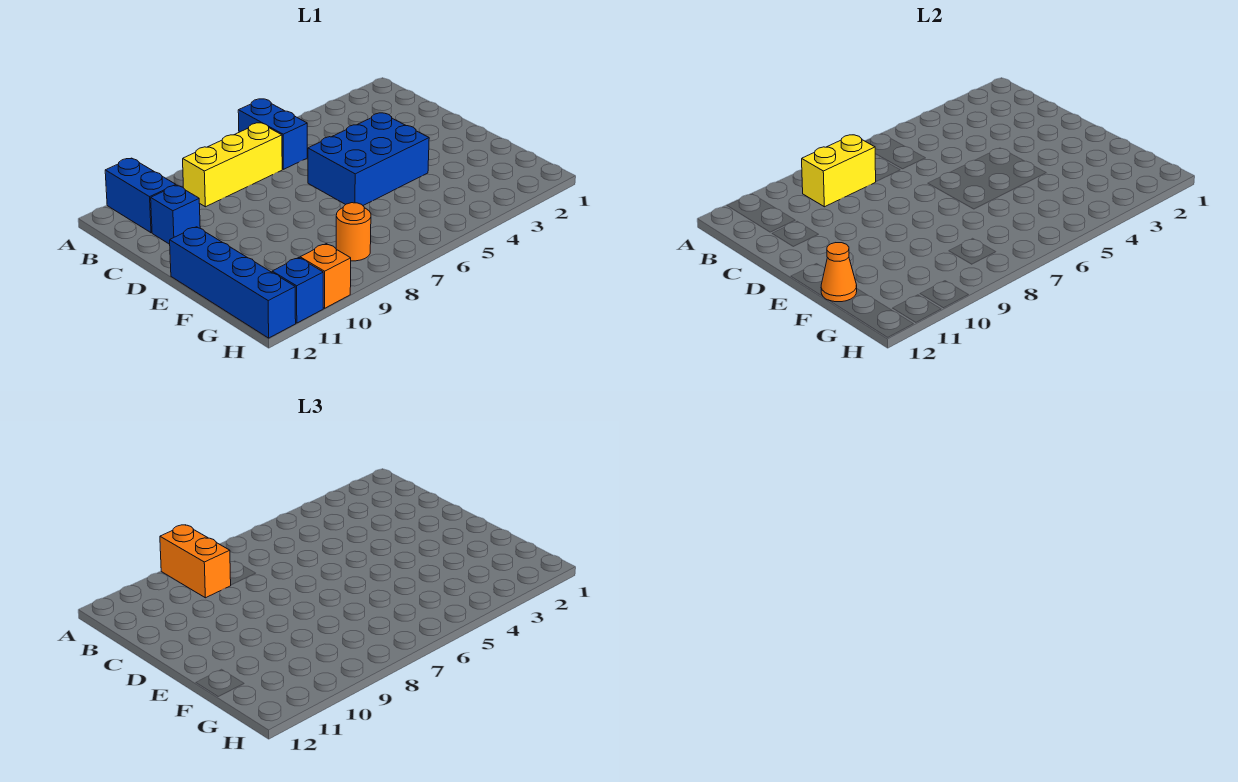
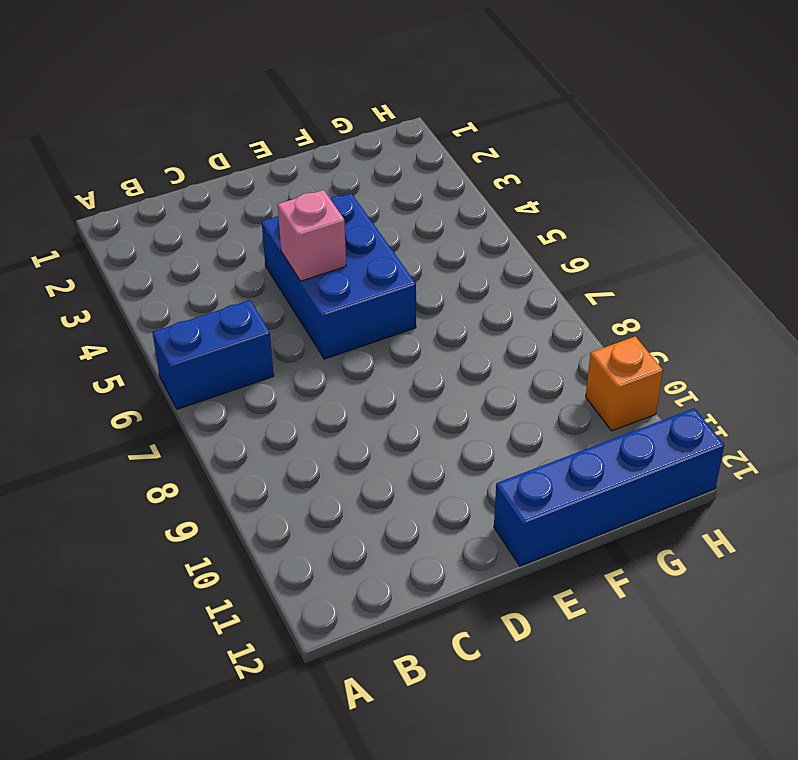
pink 1x1 brick [278,190,346,281] -> none
none -> blue 1x2 brick [105,158,176,233]
none -> yellow 1x3 brick [183,123,282,207]
none -> blue 1x1 brick [151,185,200,244]

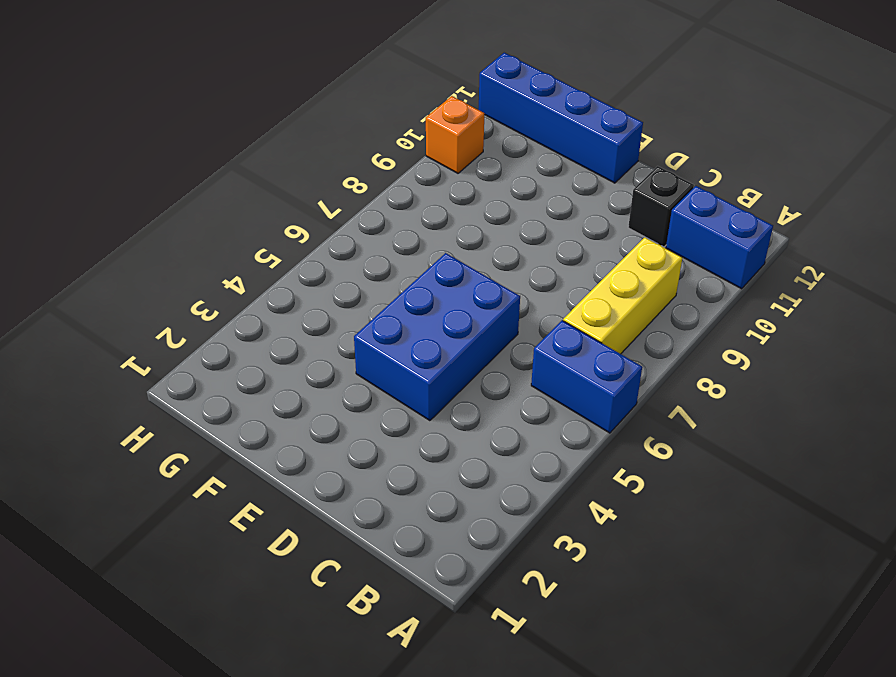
black 1x1 brick [628,166,694,247] -> blue 1x1 brick [151,185,200,244]
none -> orange 1x1 round brick [336,203,371,261]
none -> blue 1x1 brick [272,258,323,323]
none -> yellow 1x2 brick [802,135,876,207]

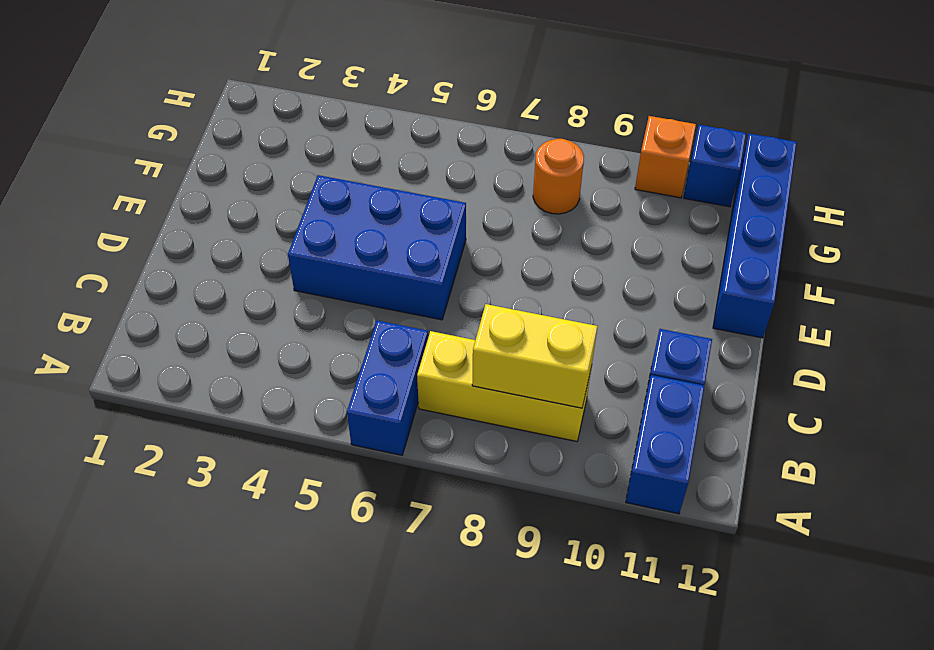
none -> orange 1x1 cone [821,243,857,302]
none -> orange 1x2 brick [160,525,231,598]

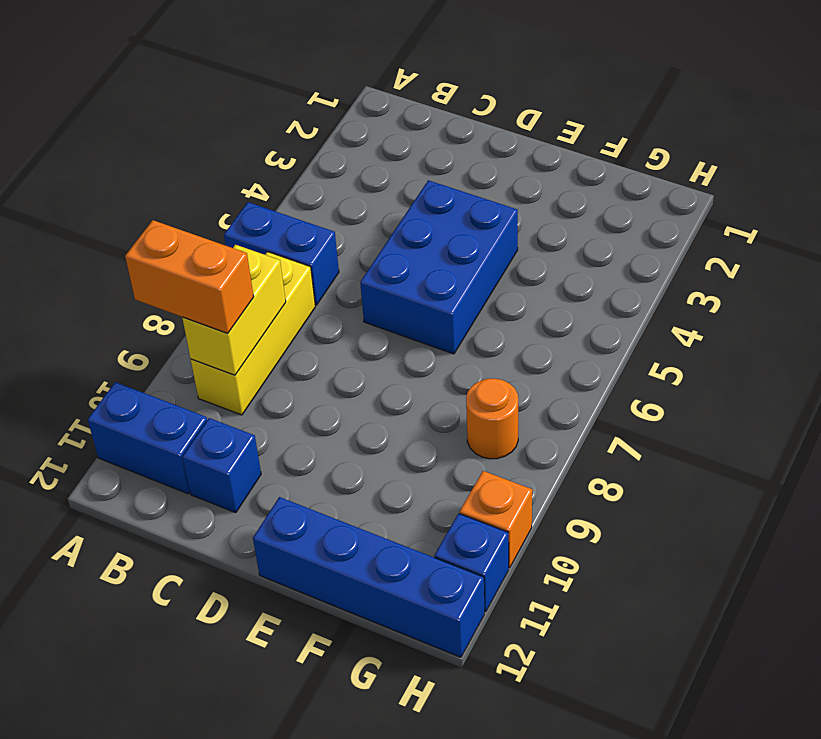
none -> orange 1x1 cone [821,243,857,302]

